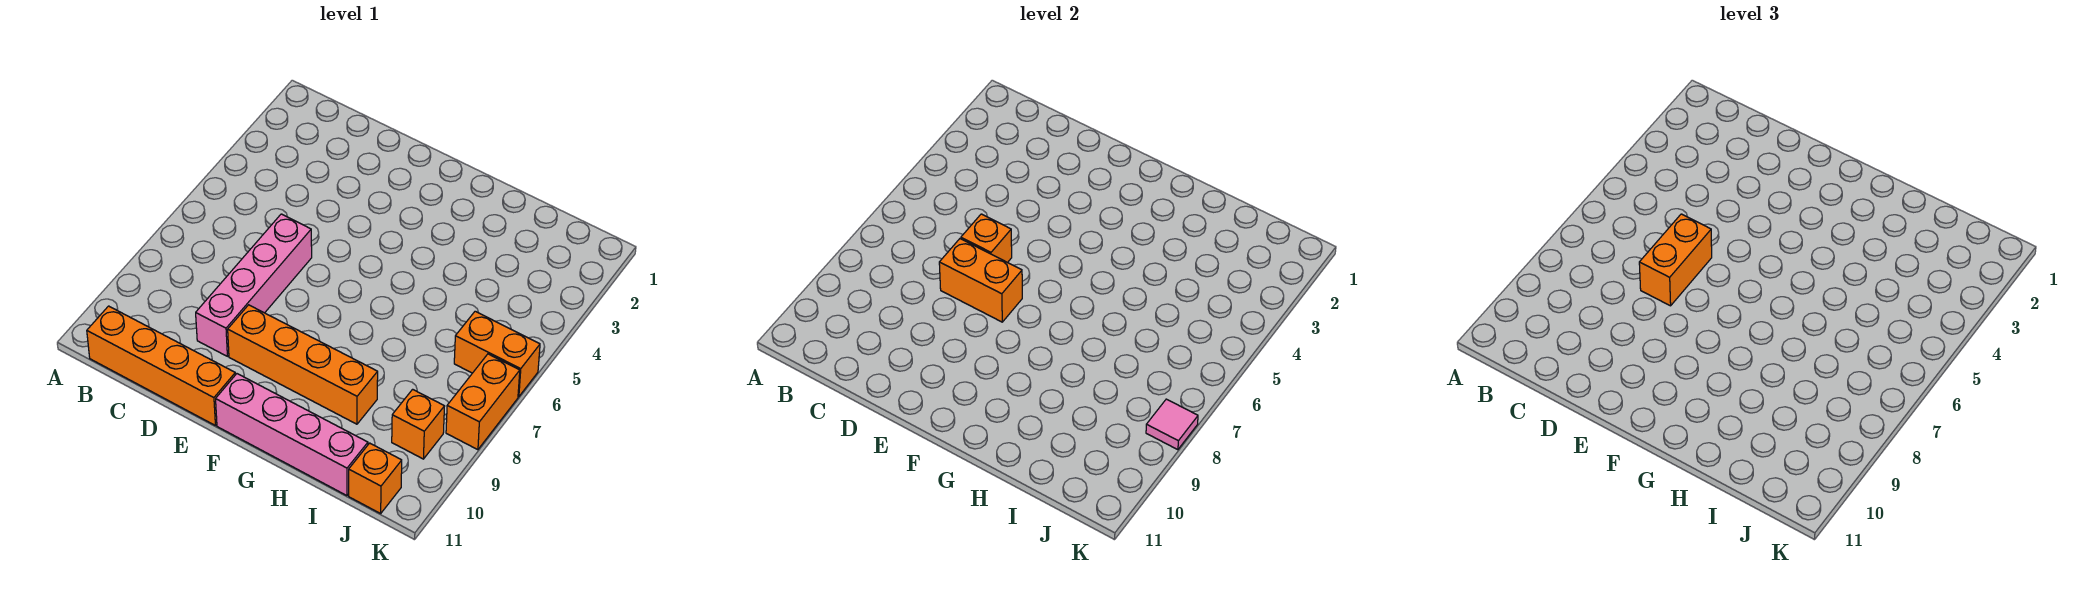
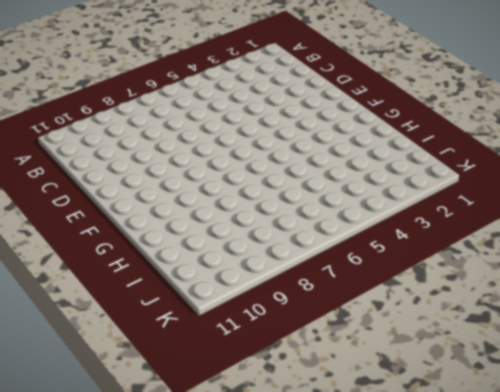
none -> orange 1x4 brick [87,306,235,425]
none -> pink 1x4 brick [196,214,312,356]
none -> orange 1x4 brick [228,305,378,424]

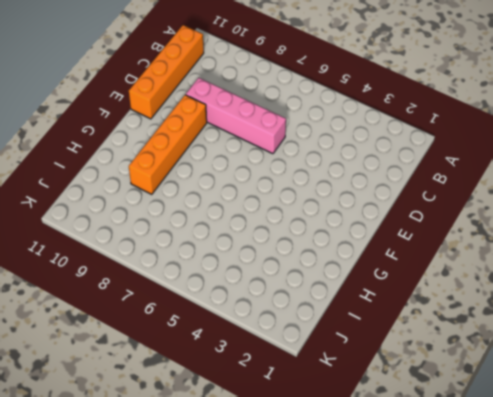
none -> pink 1x4 brick [216,374,368,496]
none -> orange 1x2 brick [454,311,540,397]
none -> orange 1x1 brick [392,389,445,459]

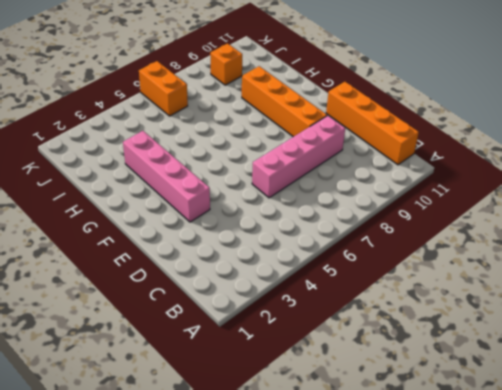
pink 1x4 brick [123,131,210,222] -> pink 1x4 brick moved to [216,374,368,496]
none -> orange 1x1 brick [349,443,402,514]
none -> orange 1x2 brick [446,354,520,450]
none -> orange 1x1 brick [961,214,1012,263]

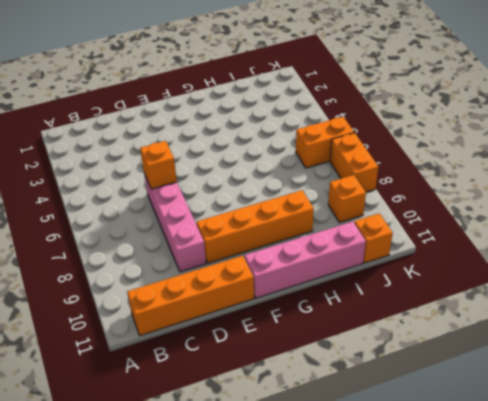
none -> orange 1x2 brick [939,239,1022,322]
none -> pink 1x1 tile [1146,399,1198,450]
none -> orange 1x2 brick [1639,214,1712,306]

